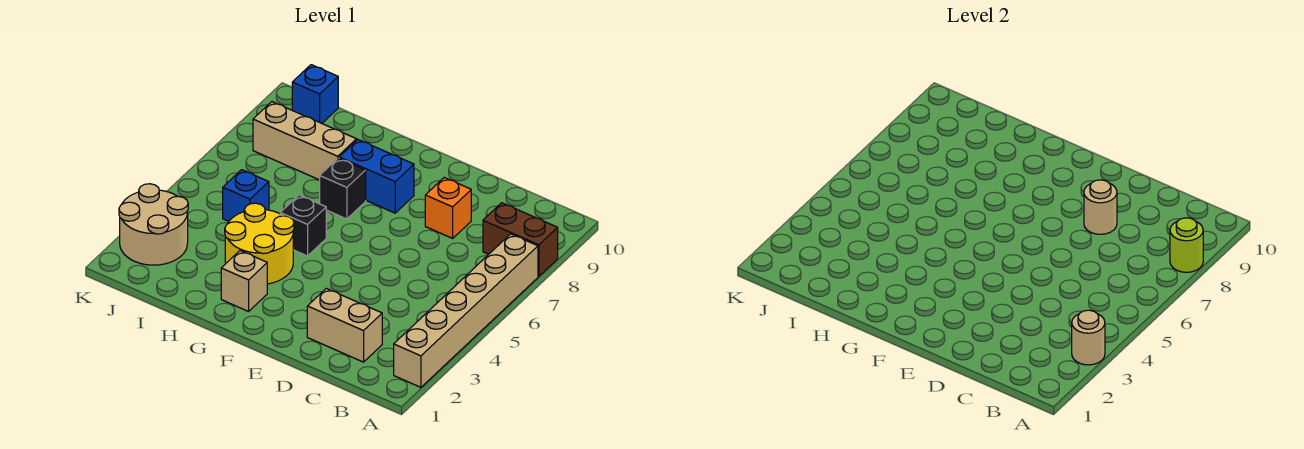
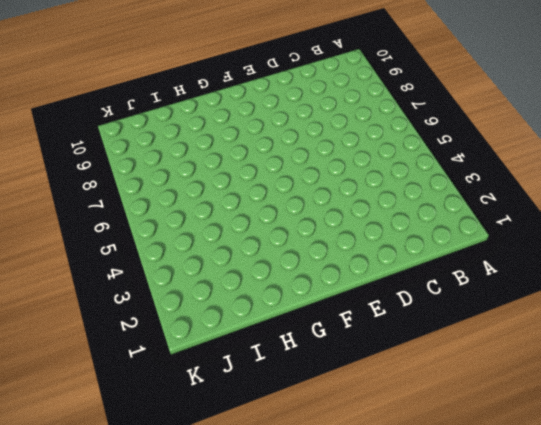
none -> tan 1x6 brick [394,234,538,387]
none -> brown 1x2 brick [483,203,558,276]
none -> tan 1x2 brick [307,288,382,362]

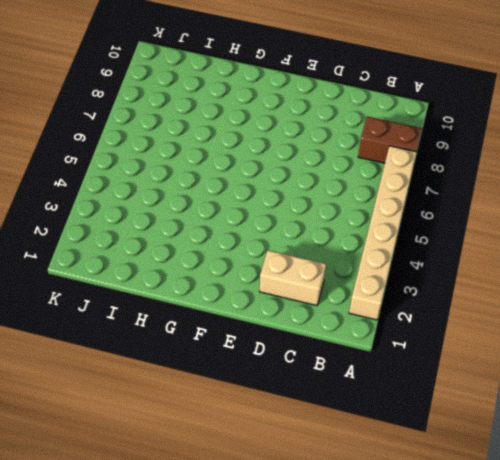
none -> orange 1x1 brick [425,178,471,238]
none -> blue 1x2 brick [339,140,414,213]
none -> tan 1x1 brick [221,251,267,311]

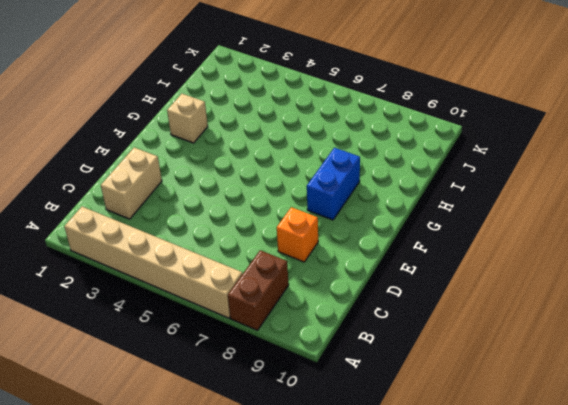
none -> yellow 2x2 round brick [225,203,294,284]
none -> black 1x1 brick [280,195,326,256]
none -> black 1x1 brick [320,158,366,219]

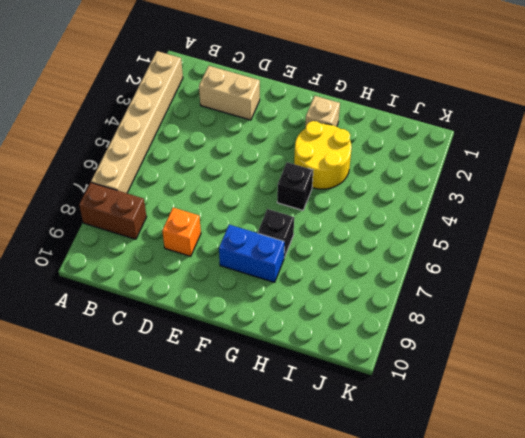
none -> tan 1x3 brick [253,102,357,180]
none -> blue 1x1 brick [223,170,269,221]
none -> tan 2x2 round brick [119,184,188,265]

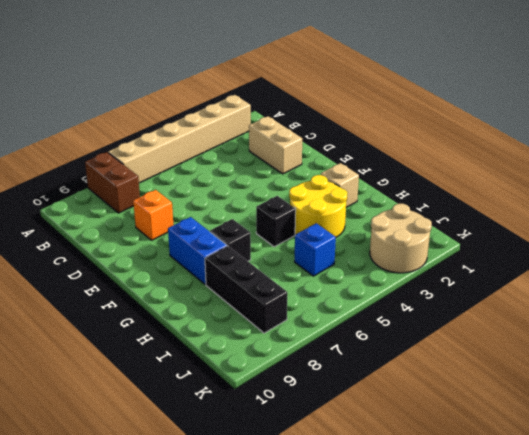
black 1x3 brick [205,246,287,333] -> tan 1x3 brick [253,102,357,180]
none -> blue 1x1 brick [292,65,338,123]
none -> tan 1x1 round brick [1072,310,1105,365]
none -> lime 1x1 round brick [1170,218,1203,272]

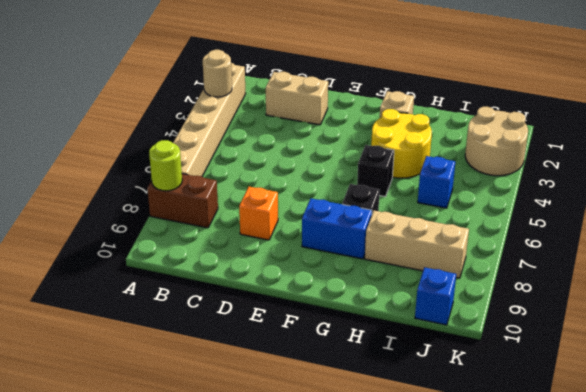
none -> tan 1x1 round brick [1084,180,1117,234]

